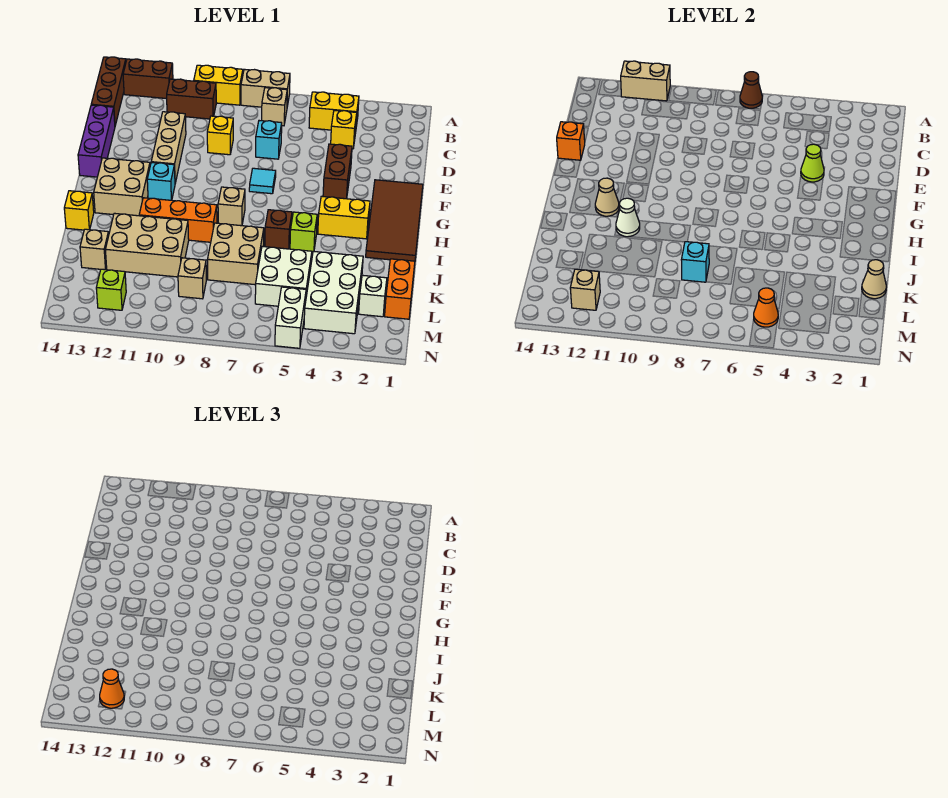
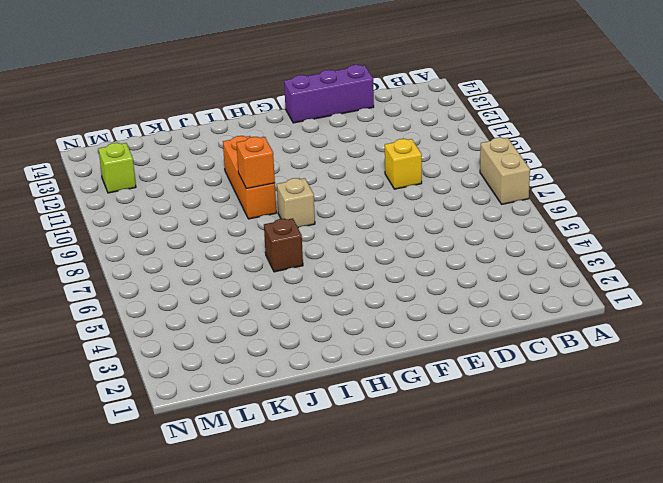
orange 1x1 brick [237,137,275,189] -> orange 1x1 brick moved to [557,122,585,160]
none -> yellow 1x2 brick [194,65,243,105]
none -> brown 1x2 brick [123,59,173,99]
none -> brown 1x3 brick [91,57,126,125]
none -> yellow 1x2 brick [309,92,359,130]

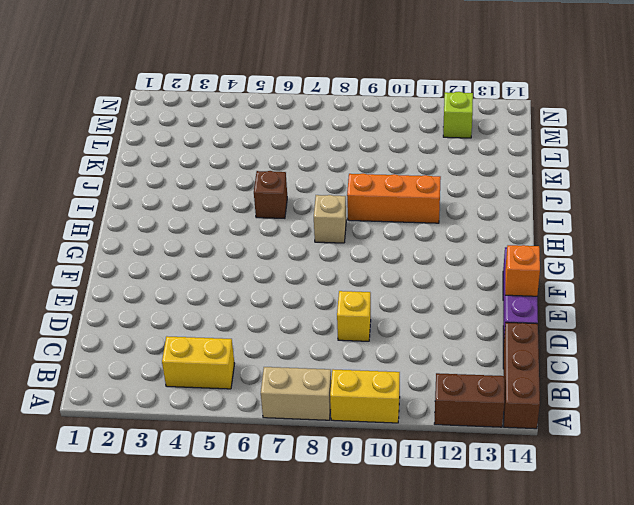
none -> tan 1x1 brick [262,88,287,126]
none -> brown 1x2 brick [167,79,216,119]
none -> yellow 1x1 brick [331,110,357,149]
none -> cyan 1x1 brick [256,121,282,159]

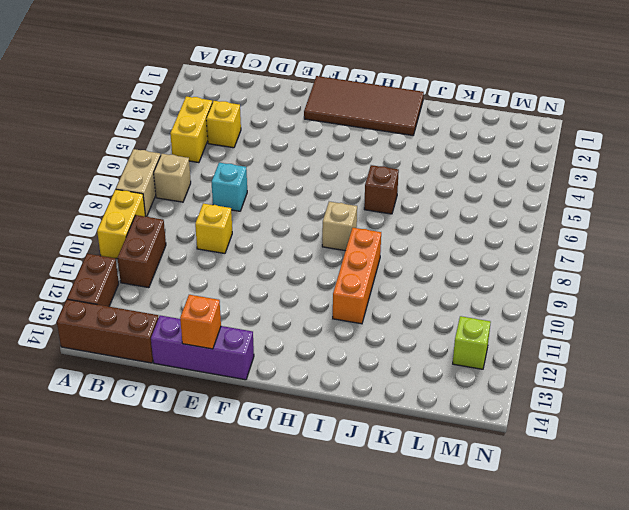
none -> tan 1x3 brick [151,112,186,183]
none -> brown 1x2 brick [323,144,352,199]
none -> cyan 1x1 tile [249,168,276,194]
none -> cyan 1x1 brick [147,163,175,200]

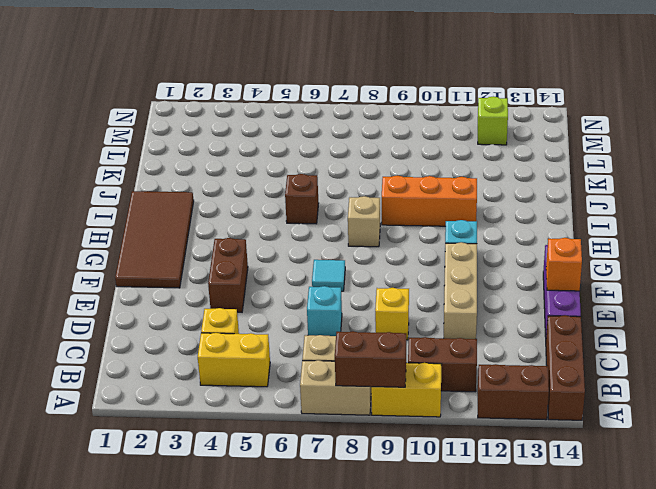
brown 1x2 brick [335,331,406,387] -> none
none -> tan 2x2 brick [94,158,150,216]
none -> yellow 1x2 brick [318,196,370,239]
none -> lime 1x1 brick [290,212,317,252]
none -> yellow 1x1 brick [64,191,94,230]

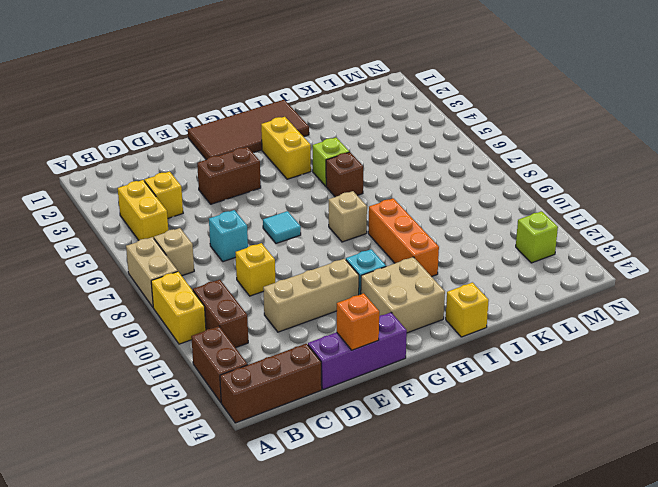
none -> tan 2x2 brick [207,223,264,285]
none -> tan 2x3 brick [105,213,189,277]
none -> orange 1x2 brick [385,259,415,319]
none -> white 2x3 brick [304,251,363,334]

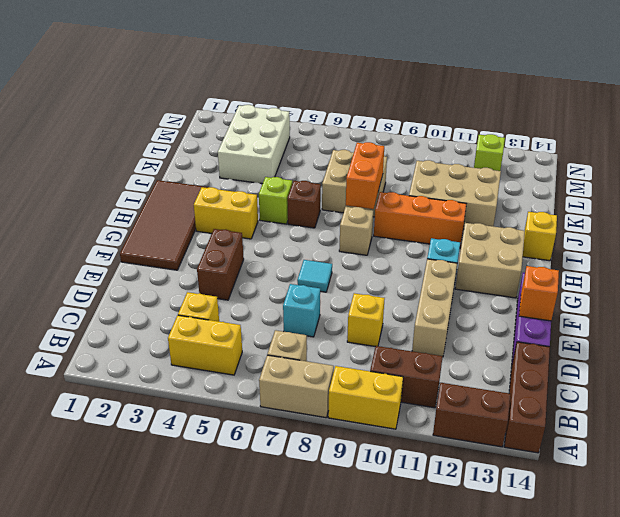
orange 1x2 brick [346,142,384,209] -> orange 1x2 brick moved to [385,259,415,319]
none -> white 2x2 brick [255,246,312,306]
none -> tan 1x1 brick [80,229,109,270]
none -> white 1x1 brick [359,275,387,317]
none -> tan 1x1 brick [178,258,206,299]

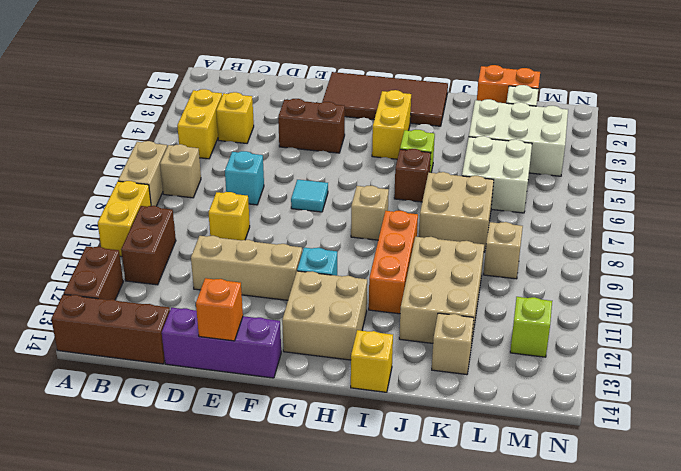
none -> white 1x2 brick [275,287,306,348]
none -> brown 1x1 cone [740,72,762,108]
none -> tan 1x2 brick [621,61,670,101]
none -> lime 1x1 cone [801,144,824,182]

